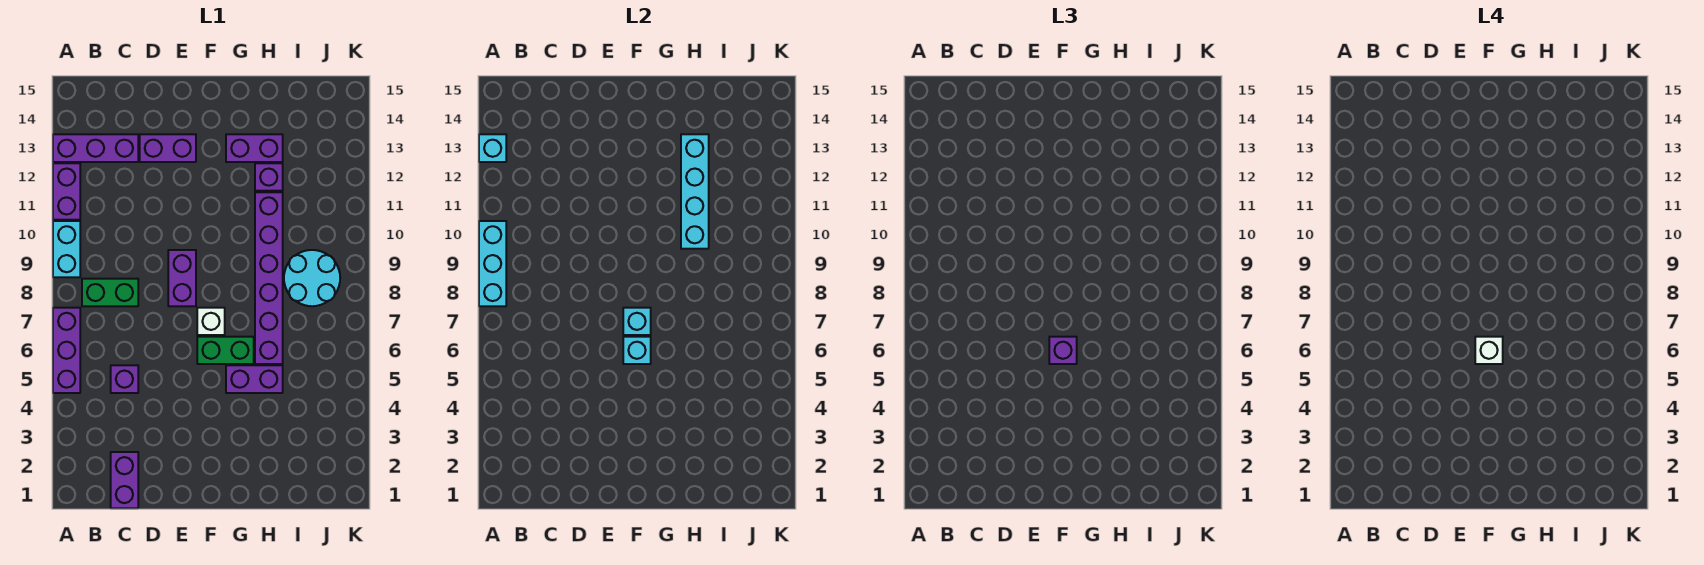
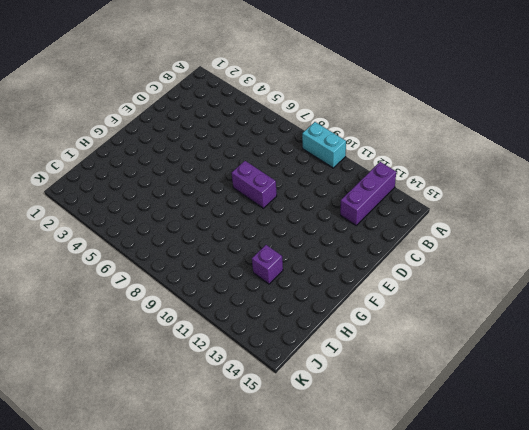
none -> purple 1x3 brick [53,308,80,393]
none -> purple 1x2 brick [53,163,80,220]
none -> green 1x2 brick [82,279,138,306]

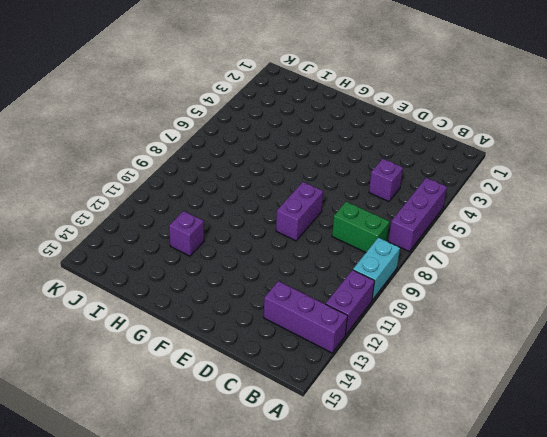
none -> purple 1x2 brick [111,452,138,508]
none -> purple 1x2 brick [140,134,196,162]
none -> green 1x2 brick [197,337,254,364]

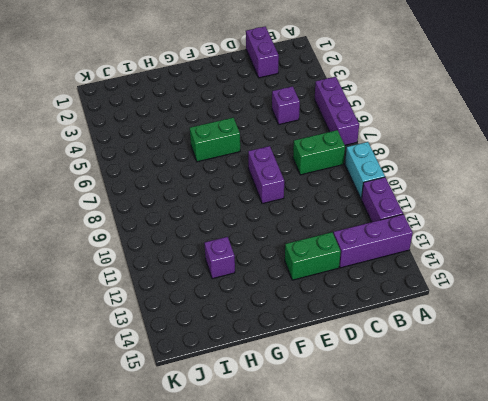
green 1x2 brick [285,232,341,280] -> purple 1x2 brick [140,134,196,162]
none -> white 1x1 brick [197,308,225,335]
none -> purple 1x2 brick [226,365,283,393]
none -> purple 1x2 brick [226,134,283,162]

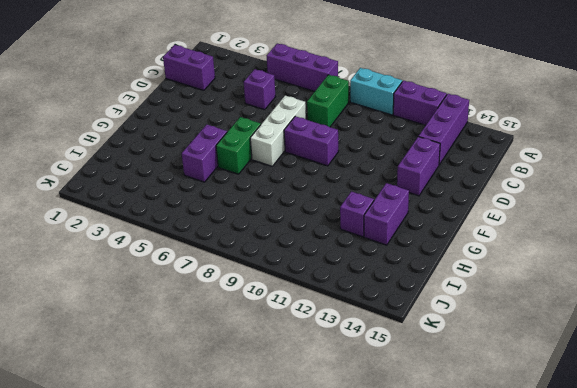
white 1x3 brick [250,96,306,166] -> white 1x1 brick [197,308,225,335]
none -> purple 1x6 brick [255,192,283,364]
none -> cyan 2x2 round brick [284,250,340,306]
none -> cyan 1x3 brick [479,221,506,306]

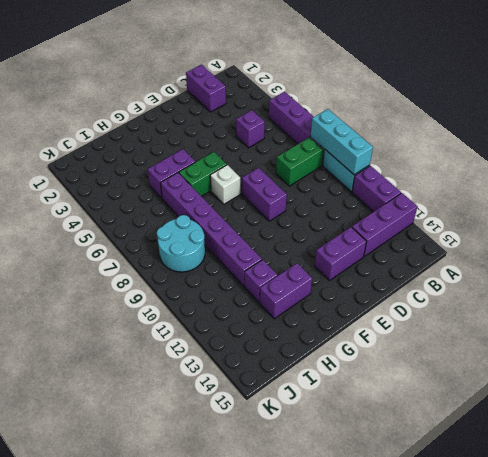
none -> cyan 1x1 brick [479,134,506,162]
none -> cyan 1x1 brick [623,337,651,364]
none -> cyan 1x1 brick [623,308,651,335]

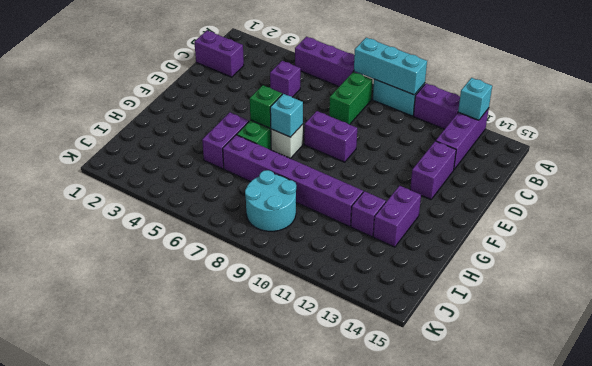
green 1x1 brick [250,85,282,128] -> cyan 1x1 brick [623,337,651,364]
none -> cyan 1x4 brick [681,134,709,249]
none -> purple 1x1 brick [1049,337,1077,364]
none -> white 1x1 brick [1475,337,1503,364]

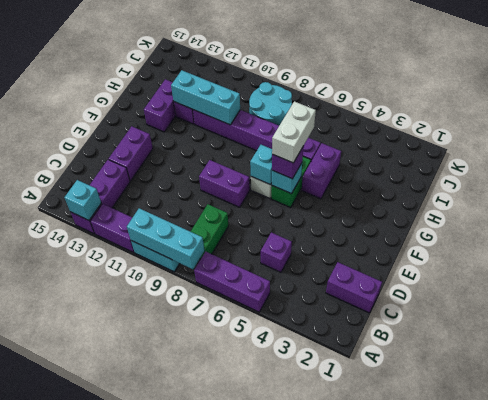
white 1x2 brick [272,101,316,163] -> white 1x1 brick [1475,337,1503,364]
cyan 1x3 brick [171,70,240,125] -> cyan 1x4 brick [681,134,709,249]

